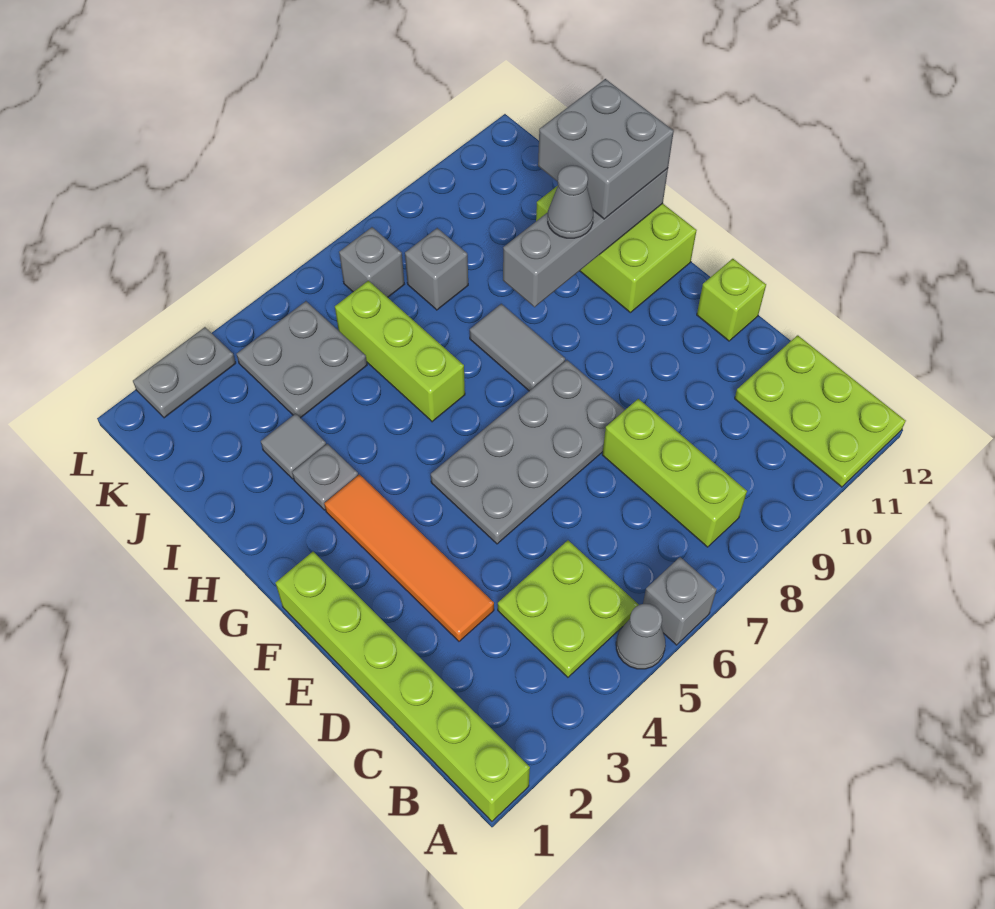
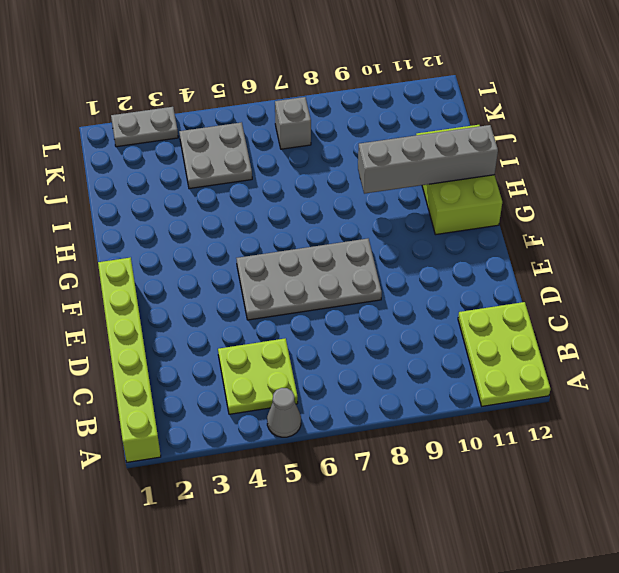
none -> grey 1x1 brick [643,557,717,645]
none -> lime 1x3 brick [602,399,747,547]
none -> orange 1x4 tile [324,475,494,641]

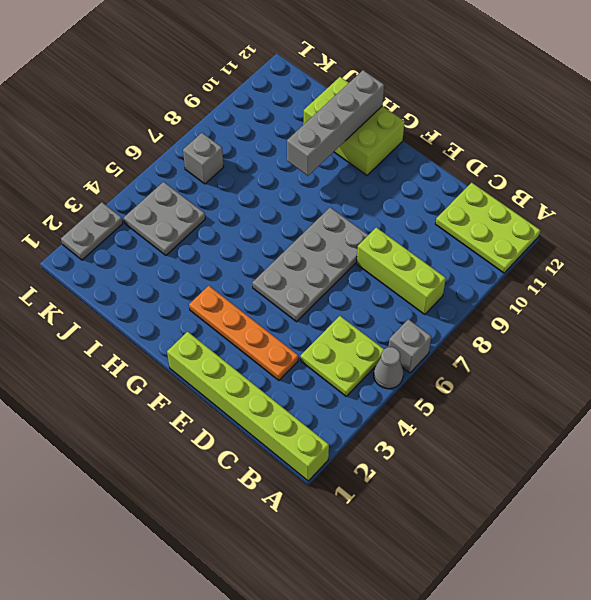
orange 1x4 plate [189,286,298,380] -> orange 1x4 tile [324,475,494,641]
none -> lime 1x1 brick [697,259,766,341]
none -> grey 1x2 tile [470,304,565,391]
none -> grey 1x1 plate [292,444,358,510]

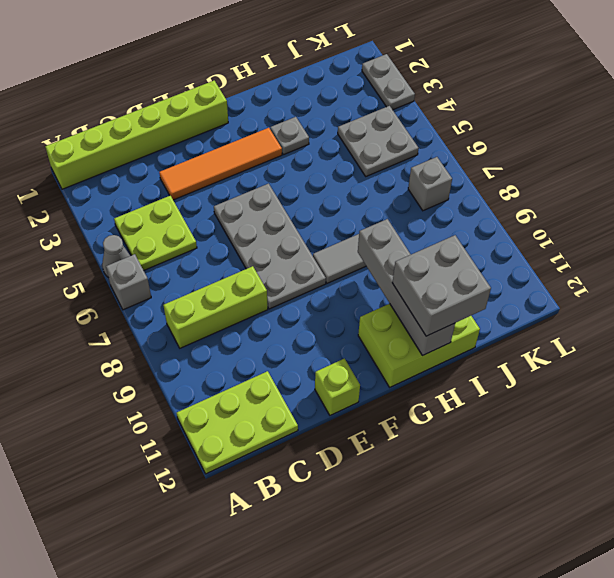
none -> lime 1x3 brick [335,281,465,422]
none -> grey 1x1 tile [261,414,326,479]
none -> grey 1x1 brick [405,228,468,310]

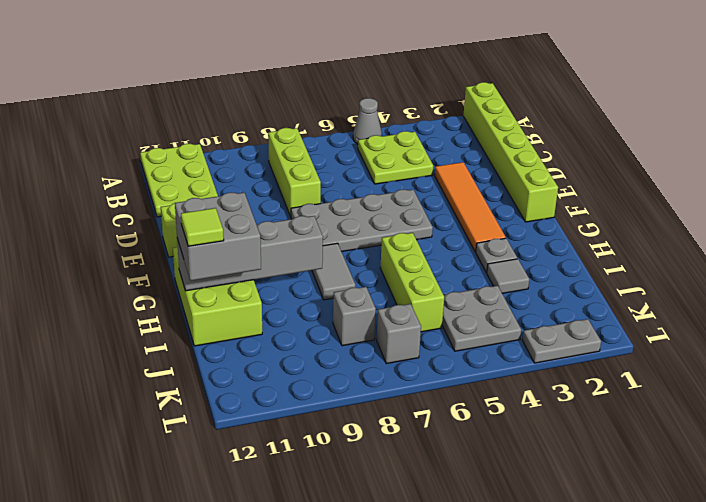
lime 1x1 tile [181,208,224,246] -> none
none -> grey 1x1 brick [643,557,717,645]
none -> grey 1x1 cone [548,165,593,238]

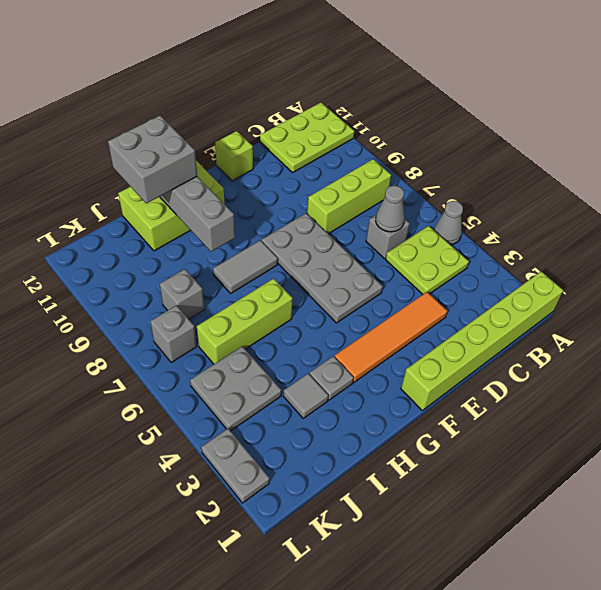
grey 1x1 brick [366,215,410,259] -> grey 1x1 brick moved to [643,557,717,645]
grey 1x1 cone [376,186,405,232] -> grey 1x1 cone moved to [548,165,593,238]

